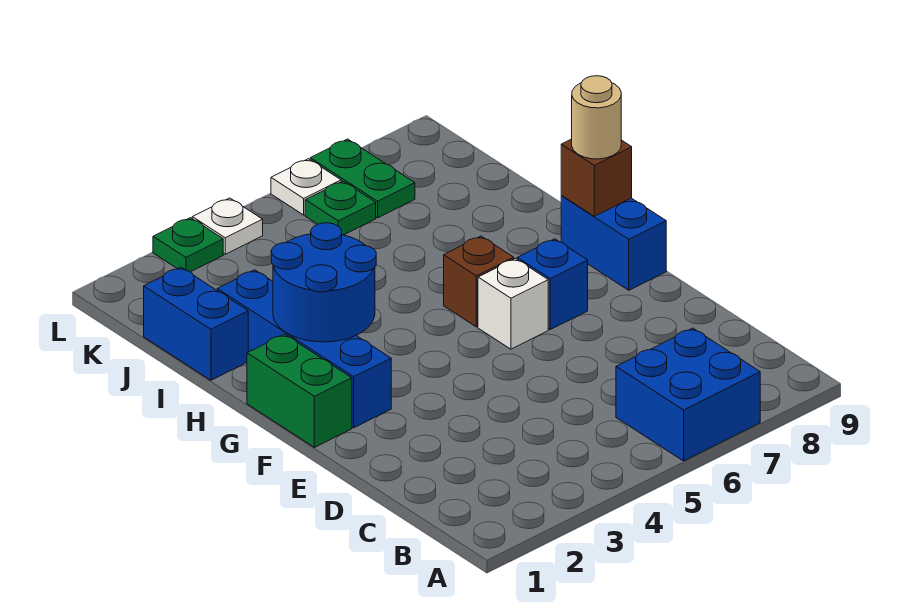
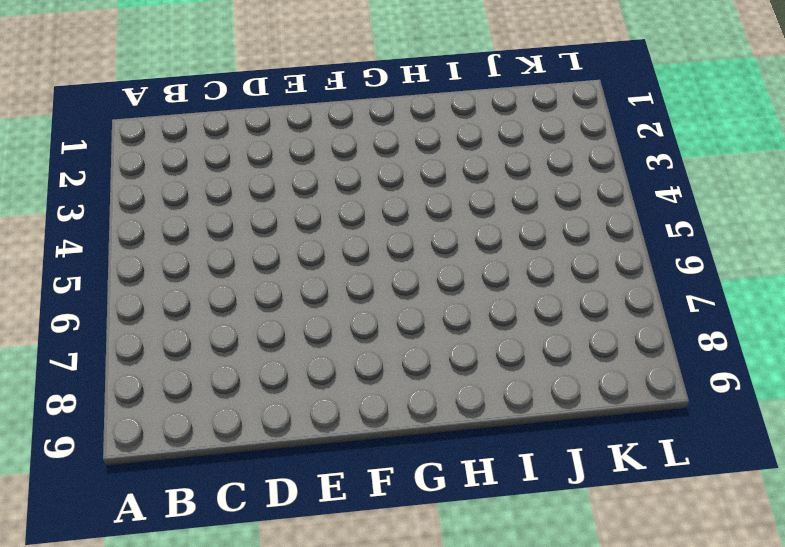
none -> blue 2x2 brick [616,328,760,461]
none -> green 1x2 brick [247,334,352,447]
none -> blue 1x4 brick [217,270,391,428]

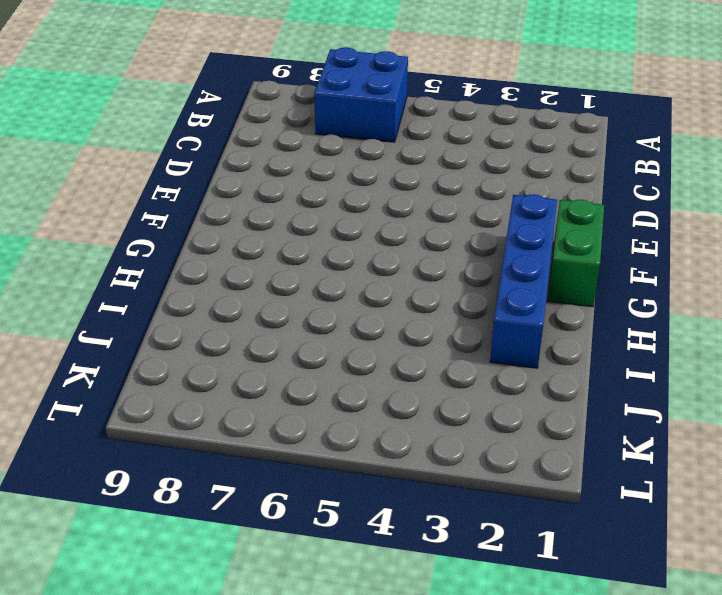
none -> white 1x1 brick [478,259,548,349]
none -> blue 1x1 brick [517,239,588,329]
none -> blue 1x2 brick [561,196,666,290]

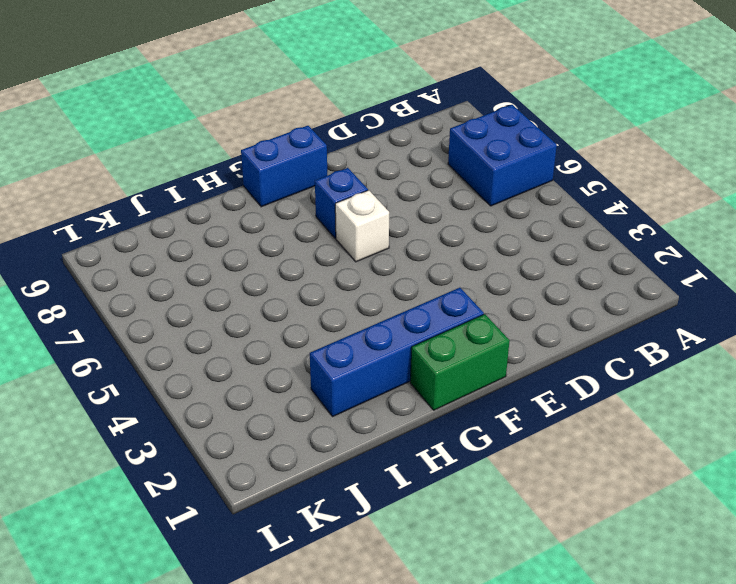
none -> brown 1x1 brick [444,236,514,327]
none -> blue 1x2 brick [144,267,248,380]
none -> green 1x1 plate [305,181,376,235]

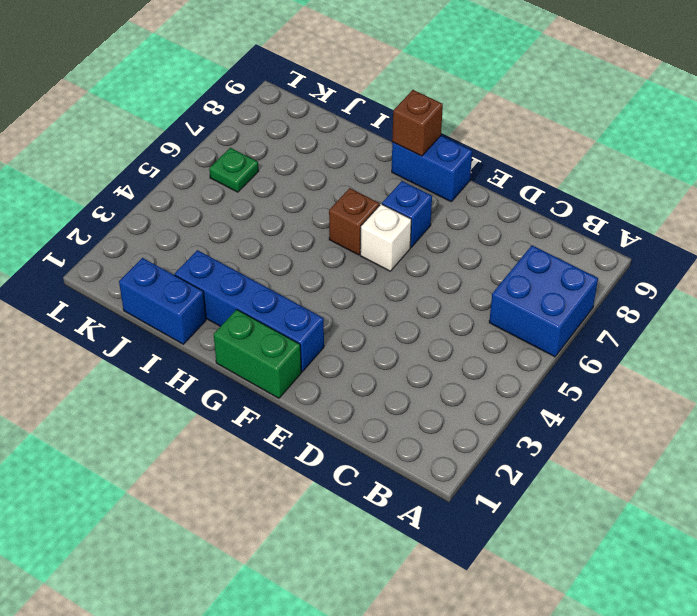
none -> green 1x2 plate [310,139,415,218]
none -> green 1x1 plate [153,218,223,272]
none -> white 1x1 plate [192,198,263,254]

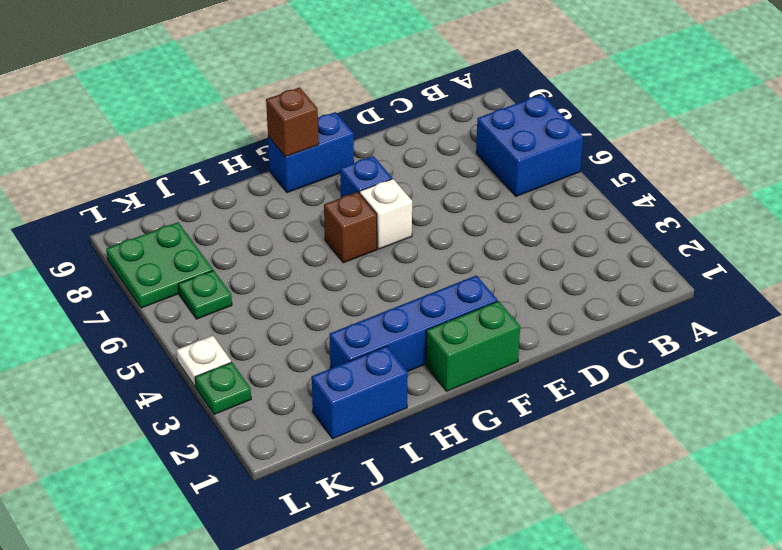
green 2x2 plate [106,222,213,308] -> green 1x2 plate [310,139,415,218]
none -> white 1x1 plate [271,159,341,215]
none -> blue 2x2 round brick [271,223,376,342]
none -> tan 1x1 round brick [572,76,621,159]

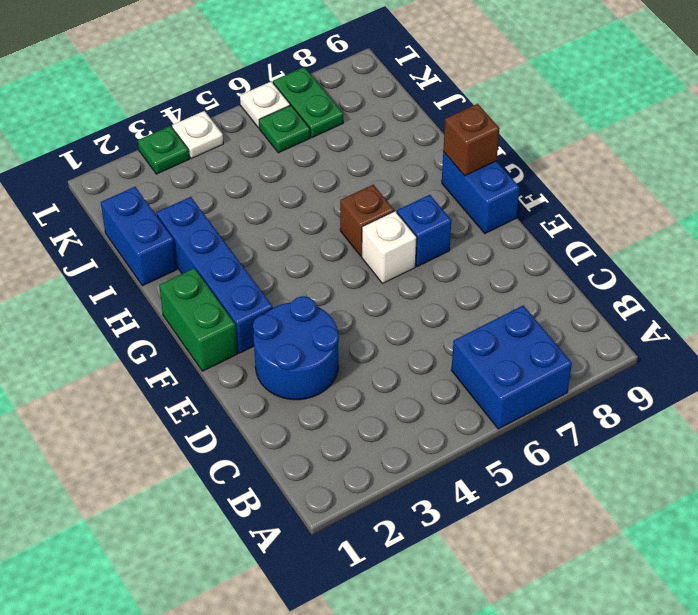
blue 2x2 round brick [253,296,339,400] -> blue 2x2 round brick moved to [271,223,376,342]
none -> tan 1x1 round brick [572,76,621,159]

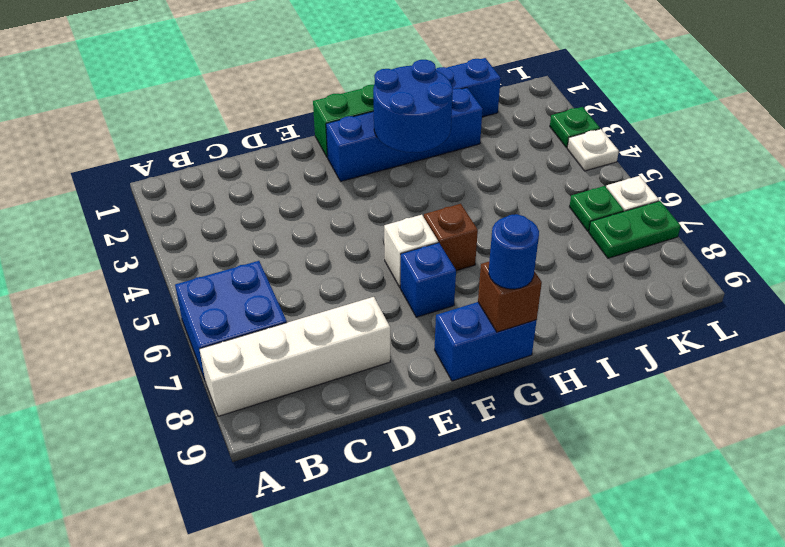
white 1x4 brick [200,297,390,416] -> none
blue 1x1 round brick [489,214,539,289] -> tan 1x1 round brick [572,76,621,159]

